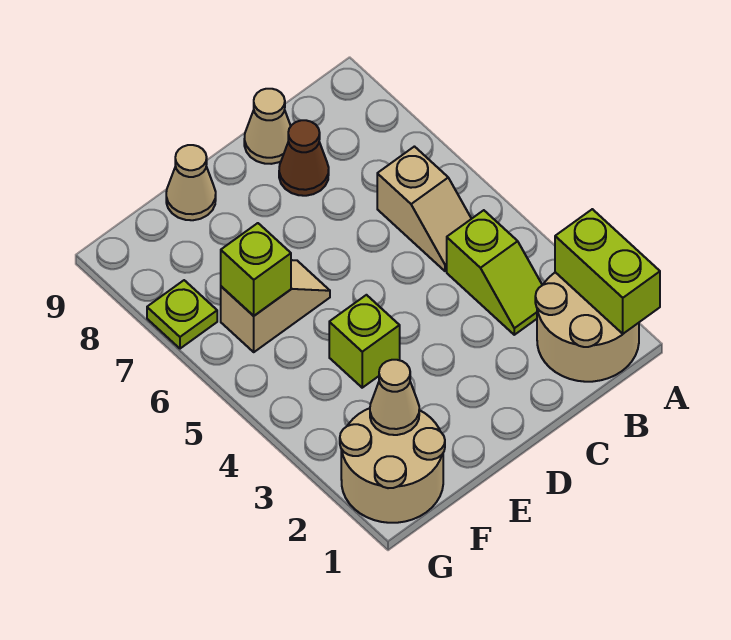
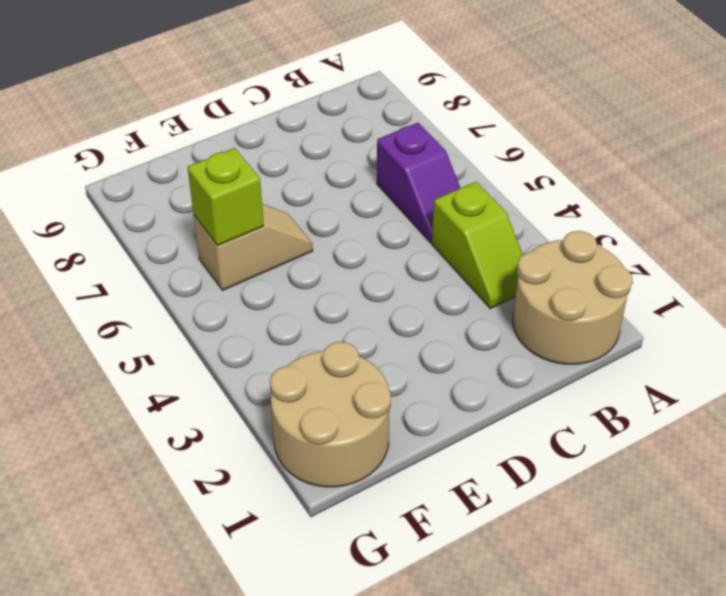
purple 1x2 slope [377,123,460,243] -> tan 1x2 slope [377,147,471,271]
none -> brown 1x1 cone [279,120,329,196]
none -> tan 1x1 cone [244,89,291,164]
none -> lime 1x1 brick [329,295,400,388]

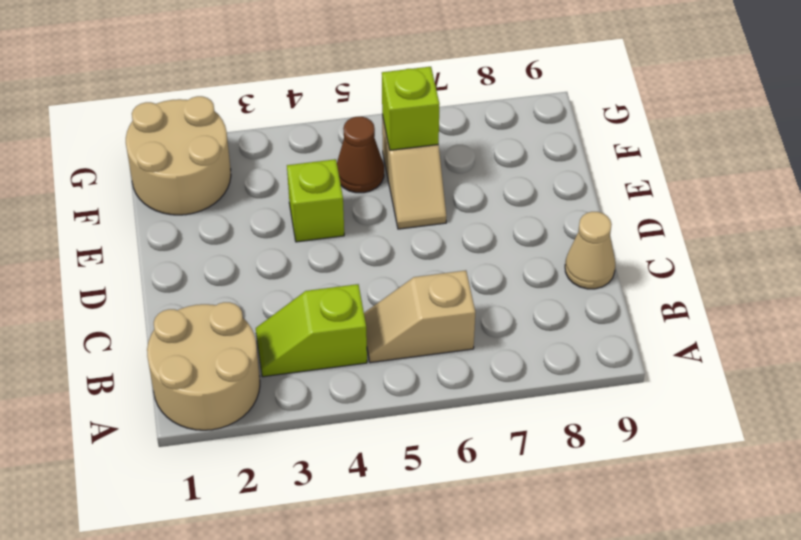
brown 1x1 cone [337,117,384,193] -> brown 1x1 cone moved to [279,120,329,196]
none -> tan 1x1 cone [166,145,216,220]
none -> lime 1x1 plate [147,280,217,349]
none -> lime 1x2 brick [555,209,660,334]

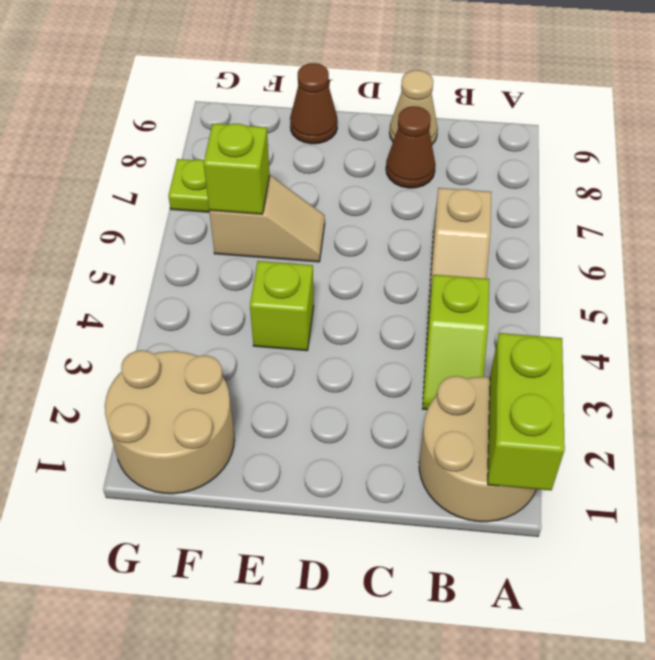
brown 1x1 cone [290,63,337,144] -> tan 1x1 cone [166,145,216,220]
none -> tan 1x1 cone [370,360,419,435]

